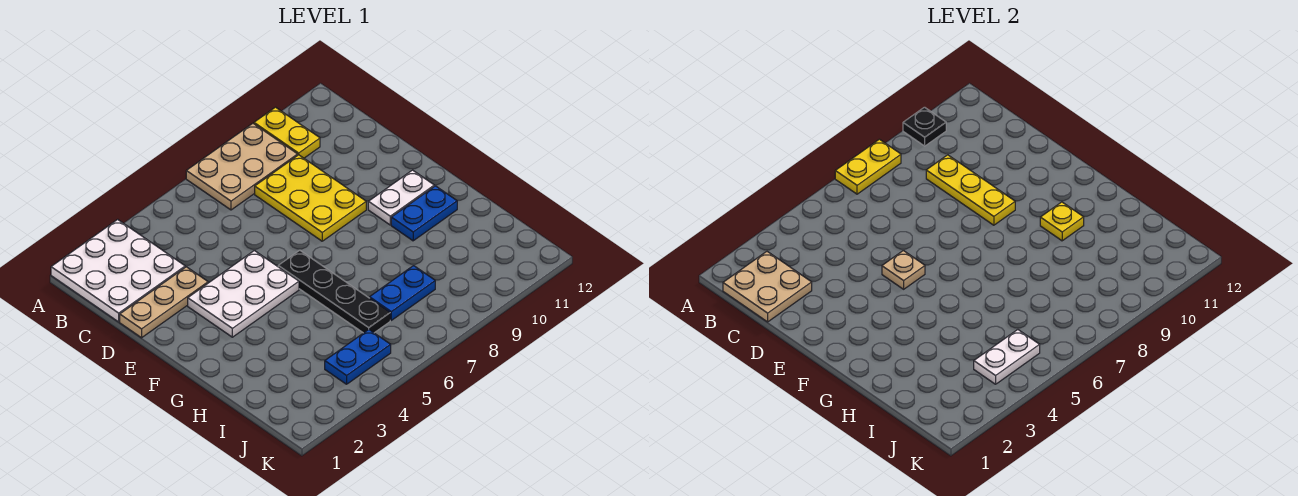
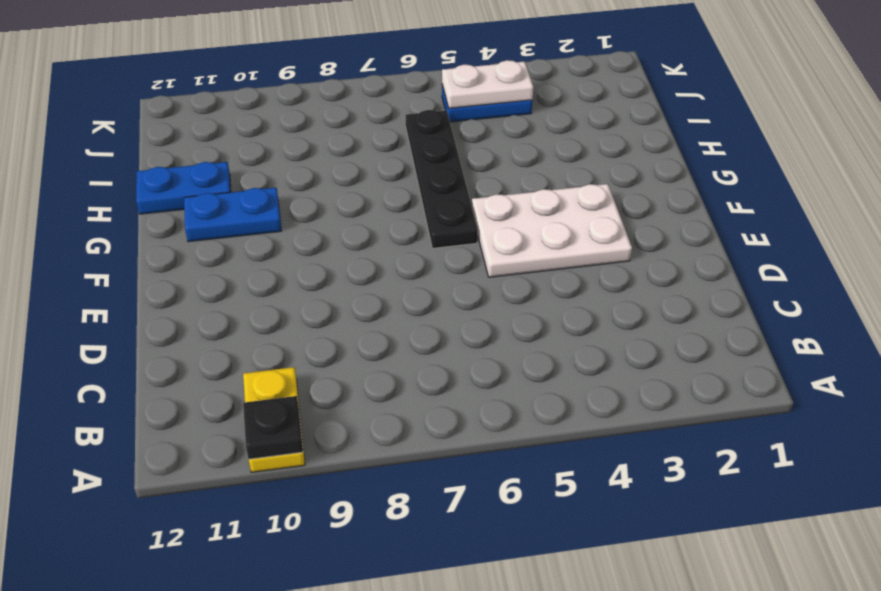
blue 1x2 plate [136,162,231,214] -> blue 1x2 plate moved to [370,266,435,320]
none -> white 3x3 plate [51,219,185,322]
none -> tan 2x3 plate [186,123,298,210]
none -> yellow 2x3 plate [255,155,366,241]

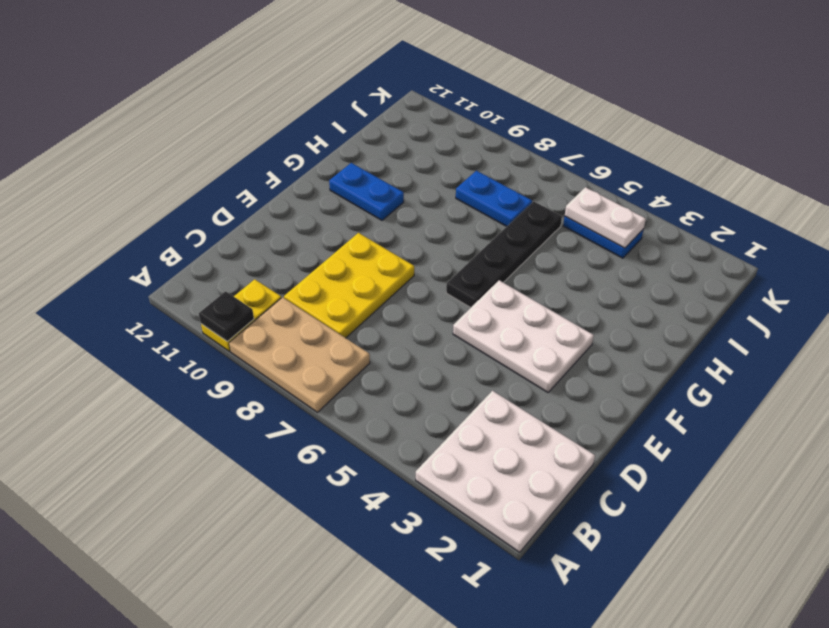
none -> tan 1x3 plate [120,267,208,338]
none -> white 1x2 plate [368,170,434,225]
none -> yellow 1x2 plate [835,139,901,194]

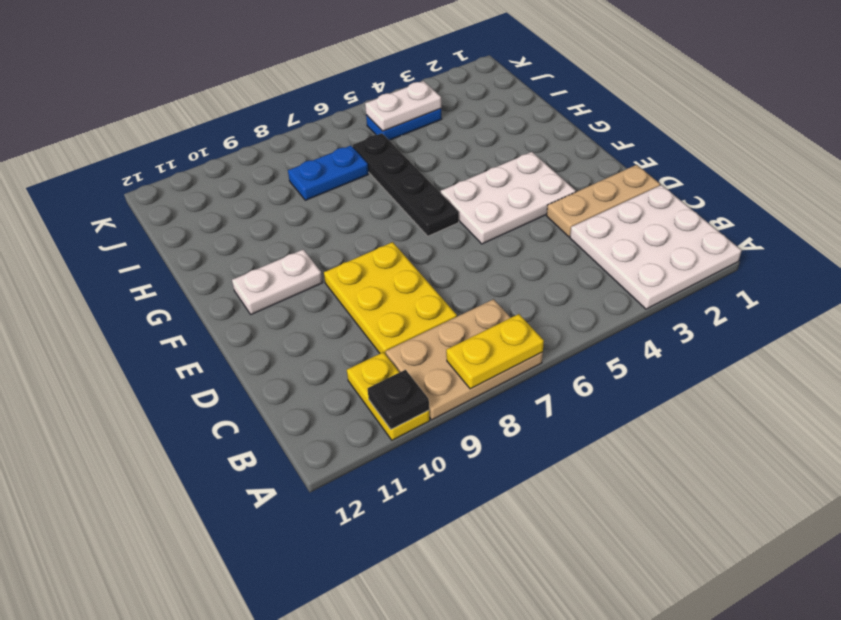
none -> blue 1x2 plate [391,186,457,241]
none -> tan 2x2 plate [723,252,812,322]
none -> yellow 1x3 plate [926,155,1015,225]

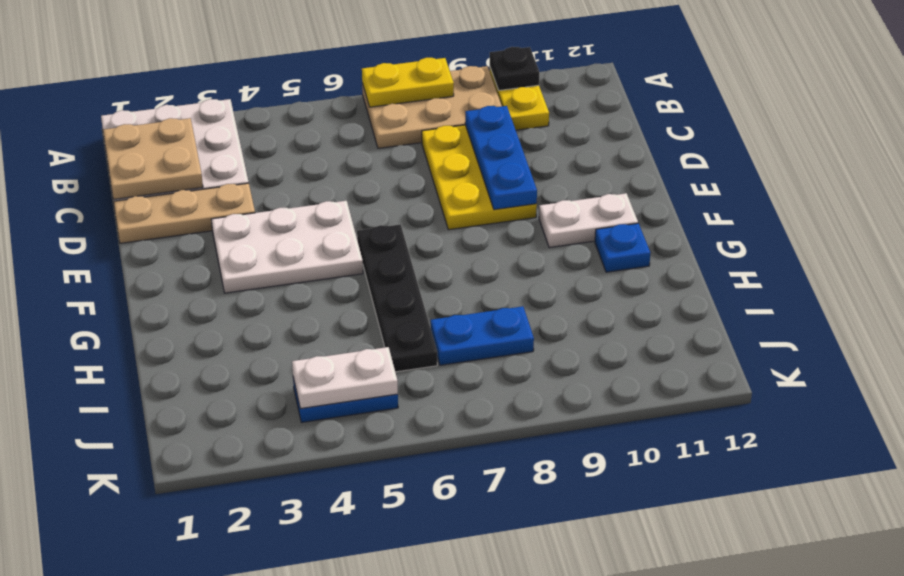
blue 1x3 plate [465,106,537,210] -> yellow 1x3 plate [926,155,1015,225]
blue 1x1 plate [595,223,650,272] -> blue 1x2 plate [391,186,457,241]
none -> tan 1x1 plate [882,251,925,289]
none -> yellow 1x1 plate [1040,202,1084,241]

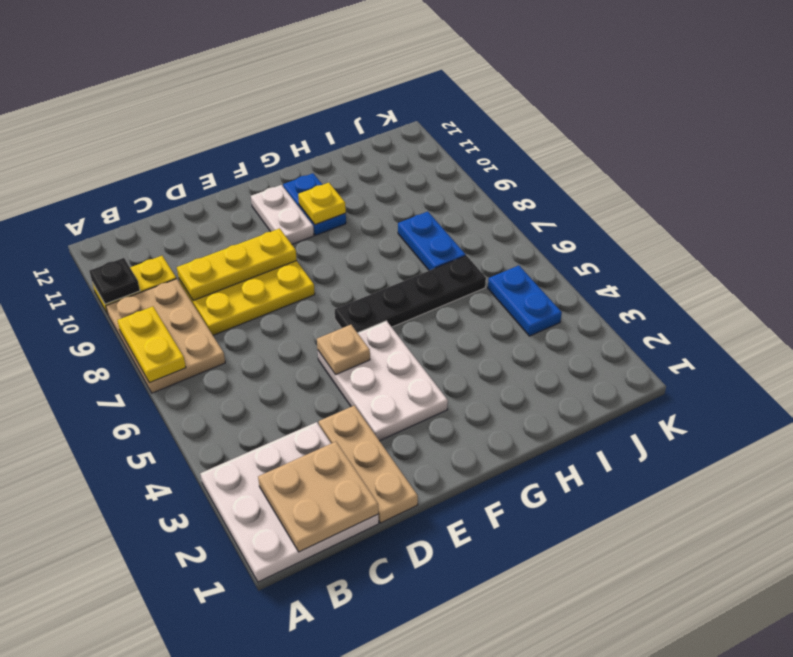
none -> white 1x2 plate [974,330,1040,384]

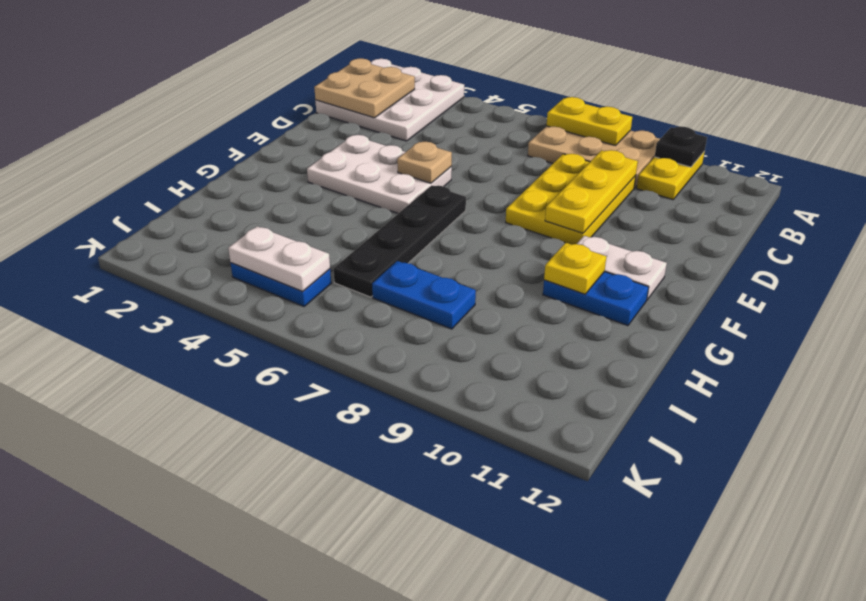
none -> tan 1x3 plate [120,267,208,338]

